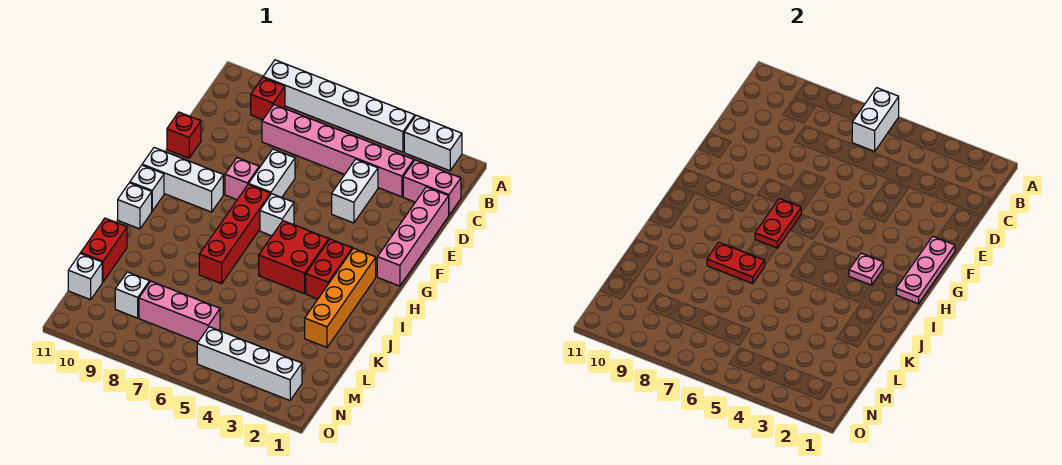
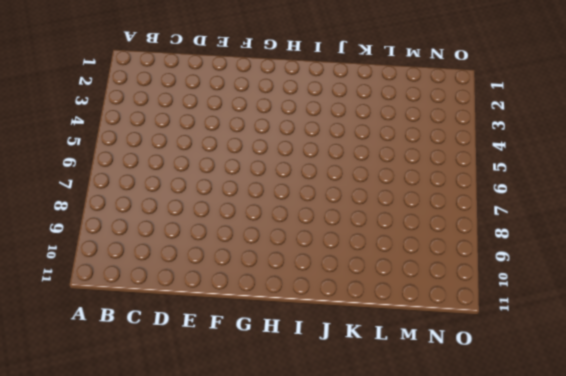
none -> white 1x2 brick [404,115,462,171]
none -> white 1x6 brick [263,60,415,152]
none -> red 1x1 brick [251,78,285,120]

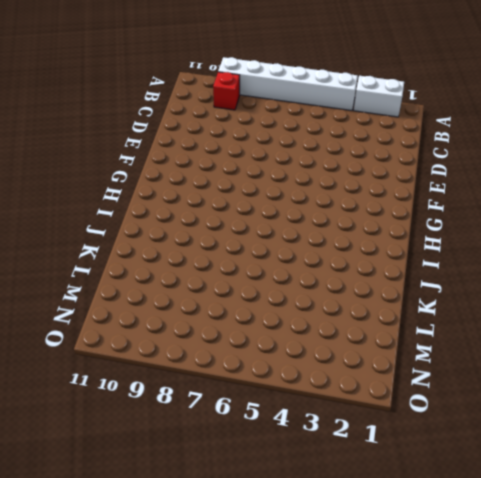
none -> pink 1x2 brick [403,160,461,215]
none -> pink 1x6 brick [262,105,414,197]
none -> pink 1x4 brick [377,187,449,286]

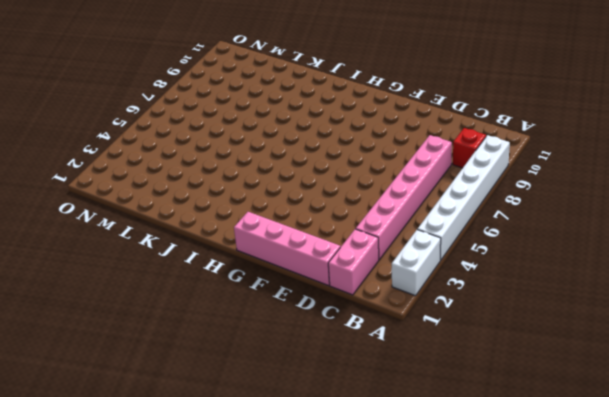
none -> white 1x2 brick [332,159,378,223]
none -> white 1x2 brick [249,149,295,197]
none -> red 1x1 brick [167,112,201,158]

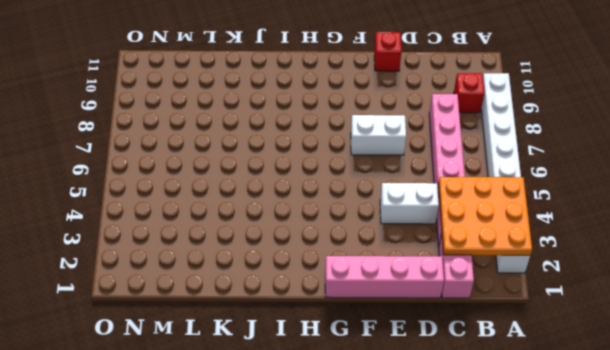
orange 3x3 plate [438,177,532,255] -> none
none -> pink 1x1 brick [225,158,259,200]
none -> white 1x1 brick [260,194,294,236]
none -> red 1x4 brick [199,184,270,284]

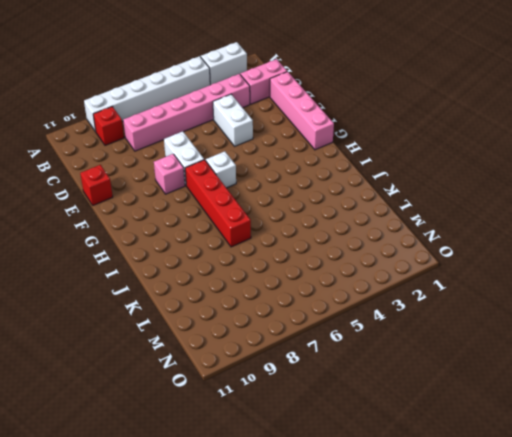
none -> white 1x3 brick [142,148,223,212]
none -> orange 1x4 brick [305,248,376,347]
none -> red 1x2 brick [306,239,352,299]

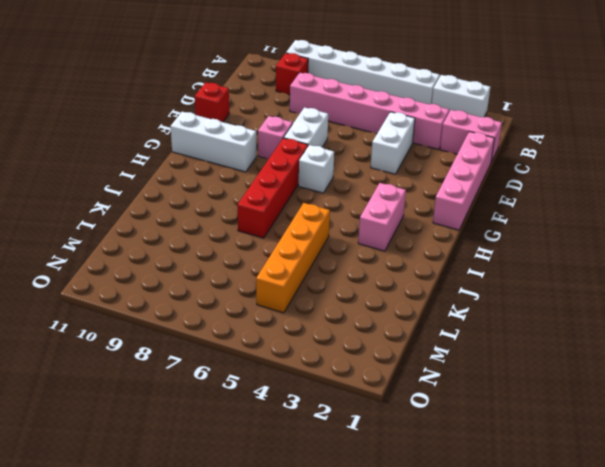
pink 1x2 brick [358,183,406,251] -> red 1x2 brick [306,239,352,299]
orange 1x4 brick [256,203,330,313] -> orange 1x4 brick moved to [305,248,376,347]
none -> red 2x2 brick [259,221,329,294]
none -> white 1x1 brick [130,165,164,211]
none -> white 1x1 brick [118,183,152,229]

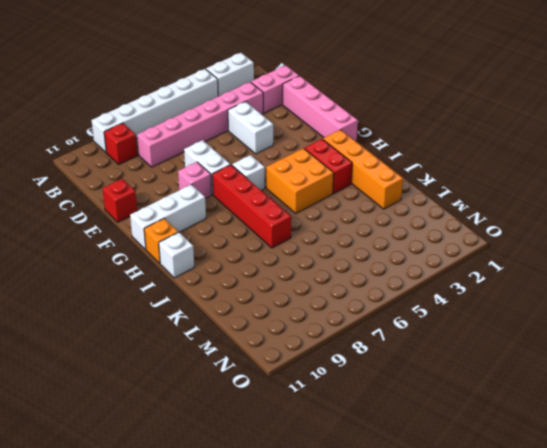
orange 2x2 brick [266,148,334,213] -> red 2x2 brick [259,221,329,294]
orange 1x1 brick [144,218,178,263] -> white 1x1 brick [130,165,164,211]
none -> red 1x2 brick [81,218,127,282]
none -> pink 1x3 brick [139,281,220,342]
none -> white 1x1 brick [115,272,150,318]

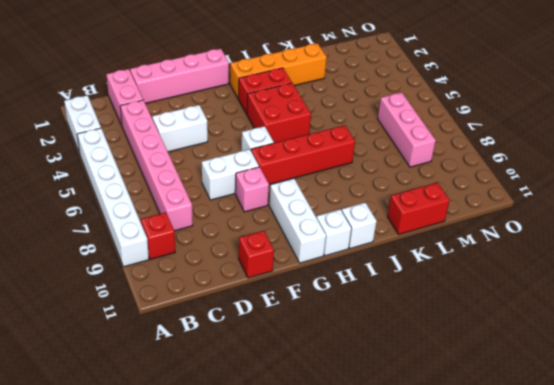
none -> white 1x1 brick [115,272,150,318]
none -> white 1x1 brick [68,253,102,300]
none -> white 1x4 brick [197,327,302,400]

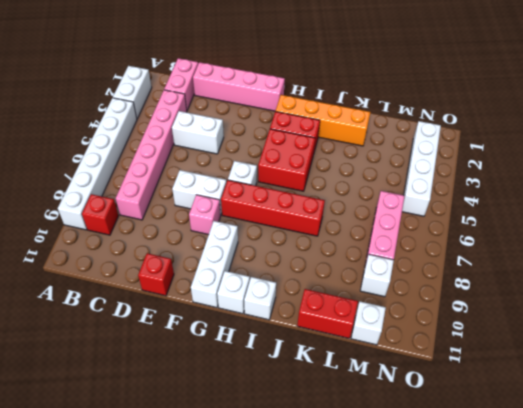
none -> white 1x2 brick [852,88,899,151]
none -> pink 1x3 plate [896,236,955,304]
none -> red 1x2 plate [755,199,802,248]

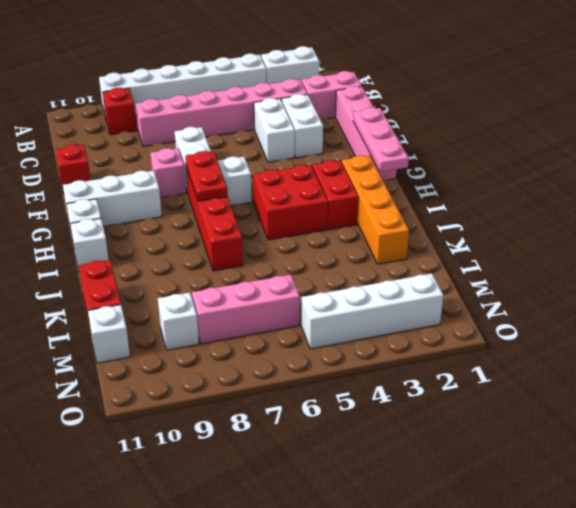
white 1x2 brick [282,94,323,158] -> white 1x2 brick moved to [852,88,899,151]
none -> pink 1x1 plate [849,253,883,285]
none -> red 1x2 plate [707,242,765,284]

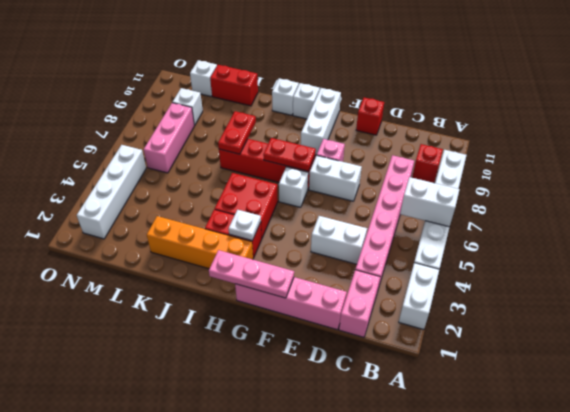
white 1x1 plate [229,210,261,241] -> pink 1x1 plate [849,253,883,285]

